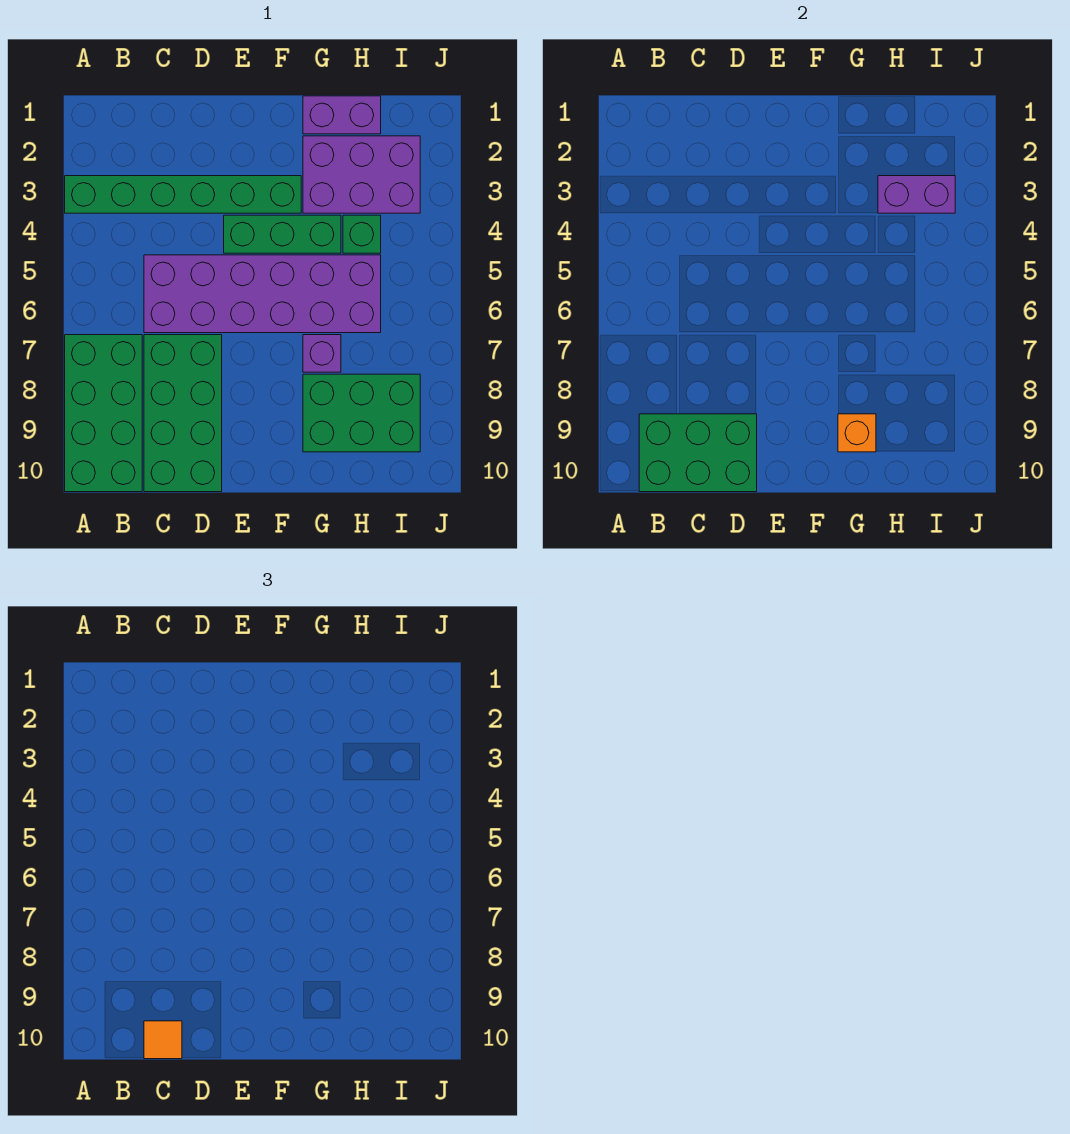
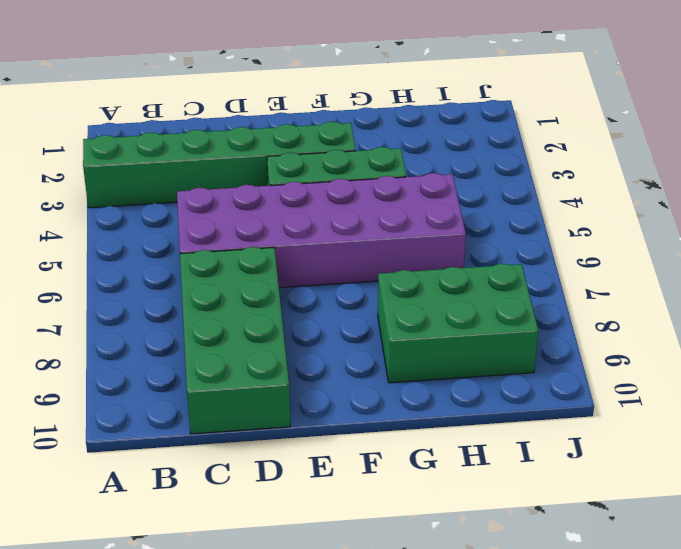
none -> green 2x4 brick [65,335,142,492]
none -> purple 1x2 brick [303,96,381,134]
none -> purple 2x3 brick [303,136,420,213]

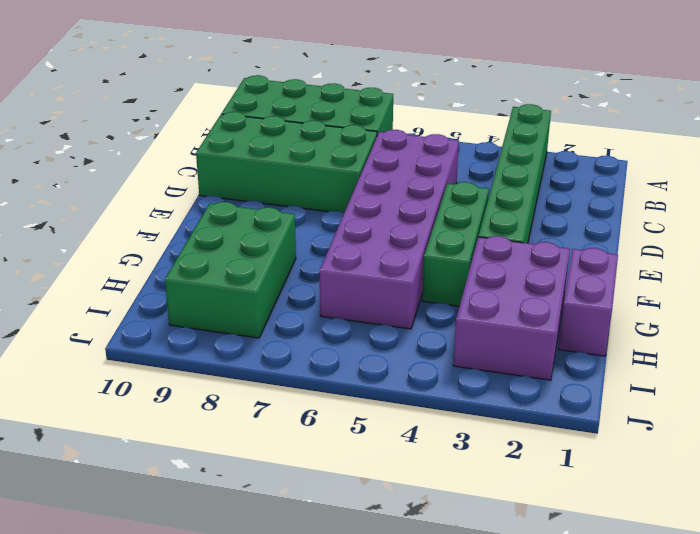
none -> purple 1x1 brick [303,335,341,372]
none -> green 1x1 brick [343,215,381,253]
none -> green 2x3 brick [639,414,757,492]

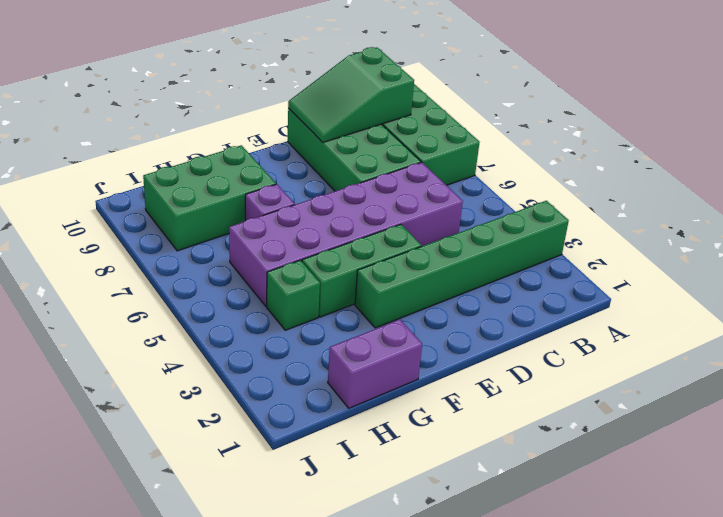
green 2x3 slope [288,47,414,142] -> green 2x3 brick [639,414,757,492]
none -> purple 2x3 brick [303,136,420,213]
none -> orange 1x1 brick [838,414,876,452]
none -> purple 1x2 brick [878,176,955,213]

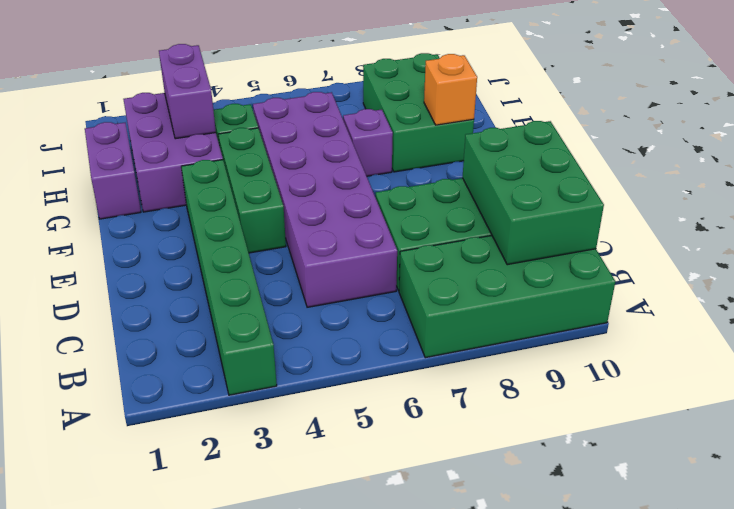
none -> orange 1x1 tile [144,1021,182,1059]

